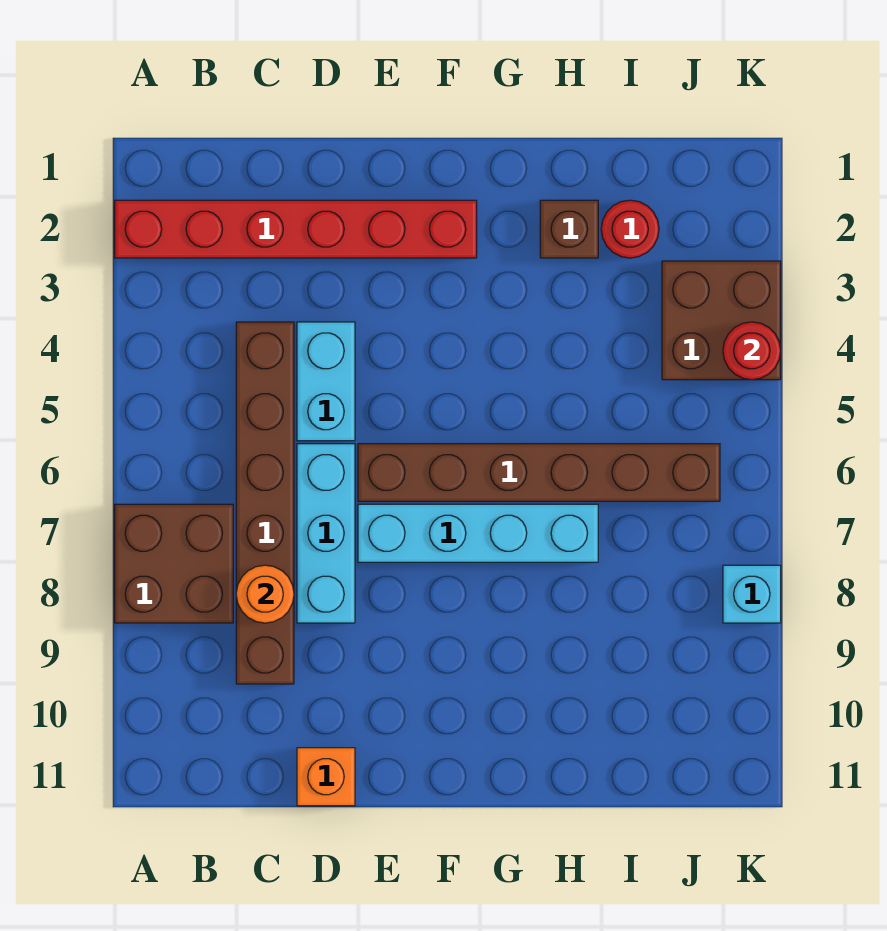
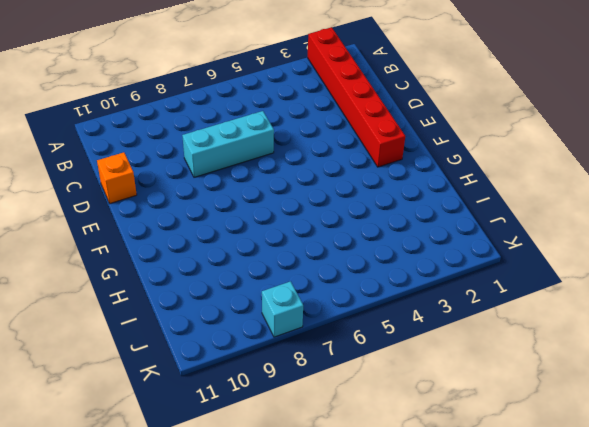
none -> brown 2x2 brick [115,504,233,623]
none -> brown 1x6 brick [236,322,294,684]
none -> cyan 1x2 brick [297,322,355,441]

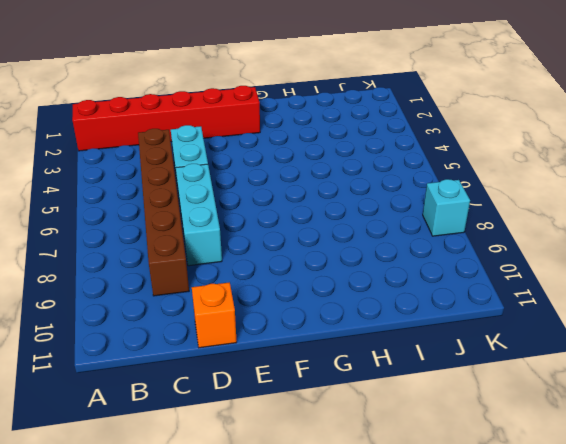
none -> brown 2x2 brick [115,504,233,623]
none -> brown 1x6 brick [358,444,720,501]
none -> cyan 1x4 brick [358,504,598,562]

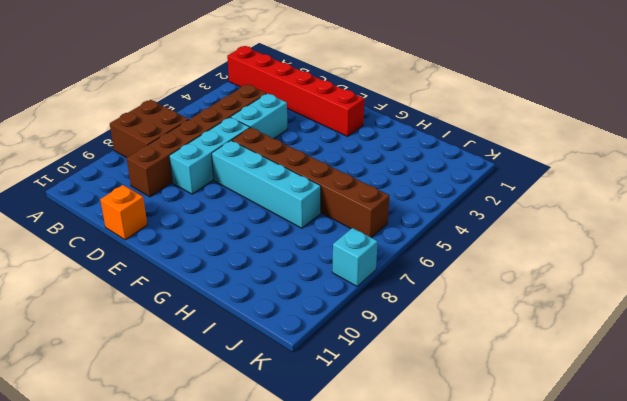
none -> brown 1x1 brick [540,200,598,258]
none -> red 1x1 round brick [601,200,659,258]
none -> brown 2x2 brick [662,261,781,380]

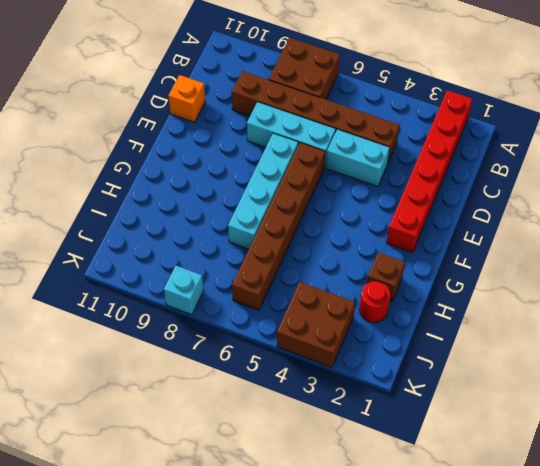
none -> orange 1x1 round brick [236,565,294,623]
none -> red 1x1 round brick [723,322,781,380]

